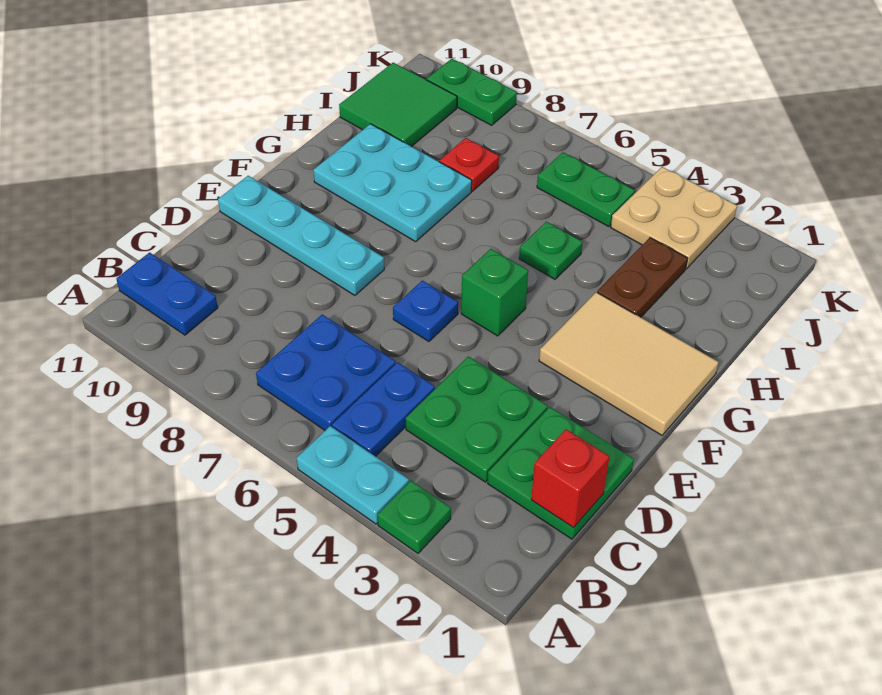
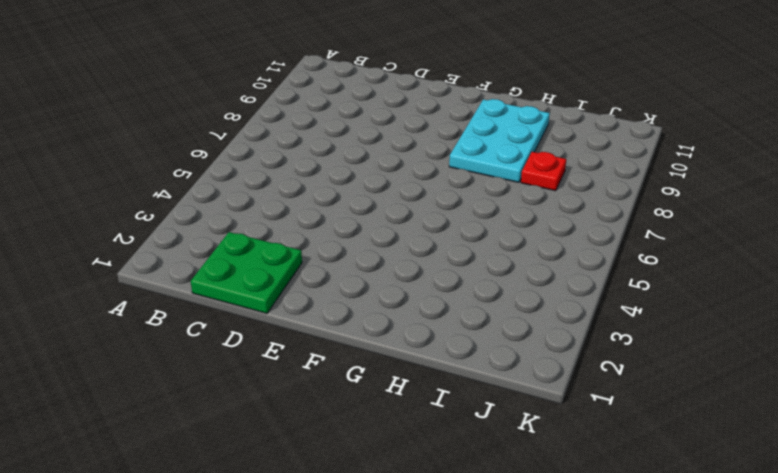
none -> green 1x1 plate [378,481,451,553]
none -> cyan 1x2 plate [297,426,409,524]
none -> blue 1x2 plate [332,363,435,456]

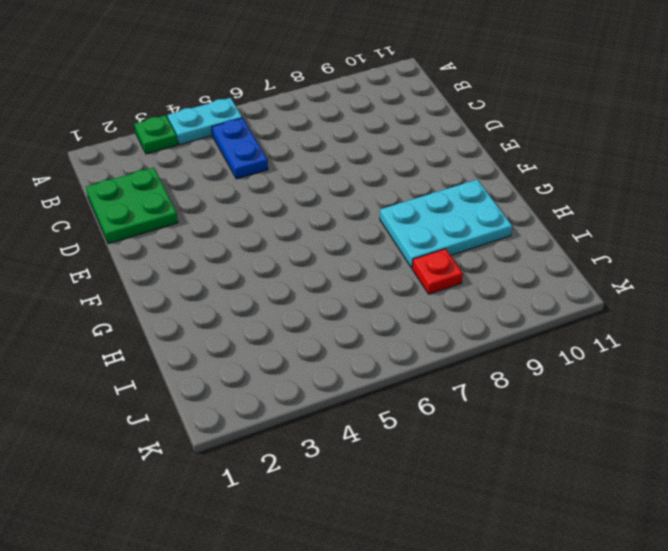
none -> blue 2x2 plate [256,314,396,430]
none -> blue 1x2 plate [116,252,218,335]
none -> green 2x2 plate [406,356,548,482]

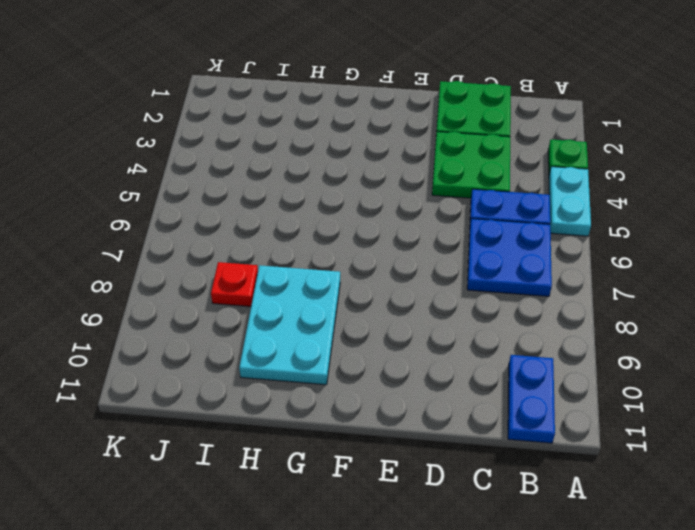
none -> blue 1x1 plate [393,281,458,342]
none -> cyan 1x4 plate [218,176,384,295]
none -> tan 2x3 tile [539,292,719,435]

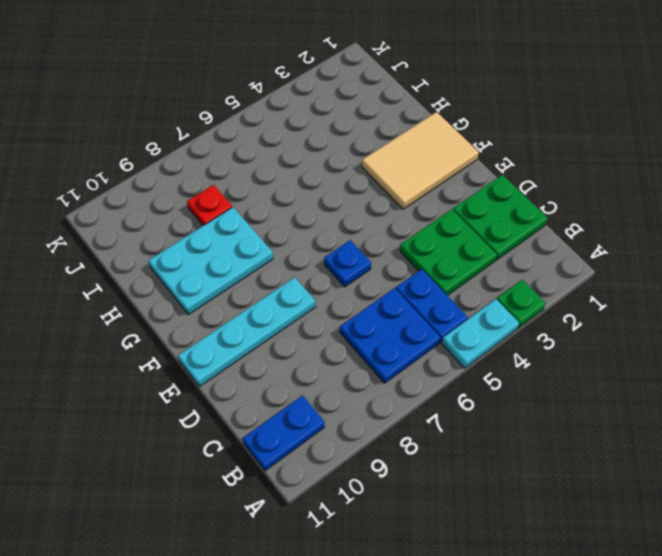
none -> green 1x1 brick [461,249,528,336]
none -> brown 1x2 plate [597,238,688,317]
none -> green 1x1 plate [519,222,582,279]

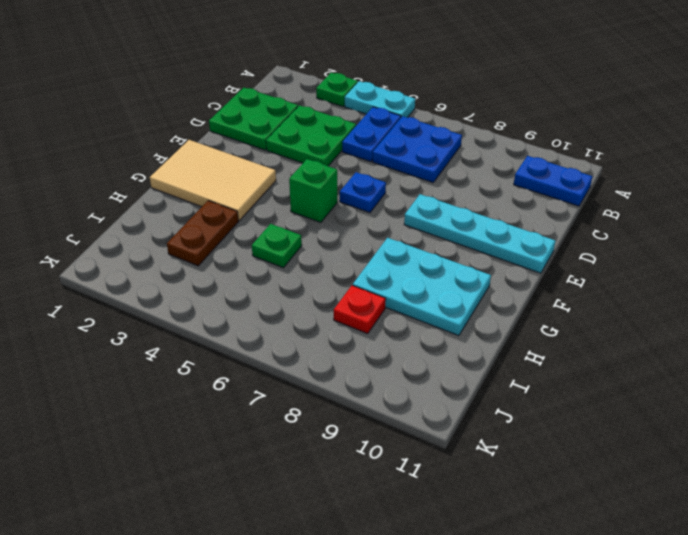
none -> green 2x2 tile [339,63,457,147]
none -> tan 2x2 plate [611,167,737,269]
none -> green 1x2 plate [537,152,635,227]

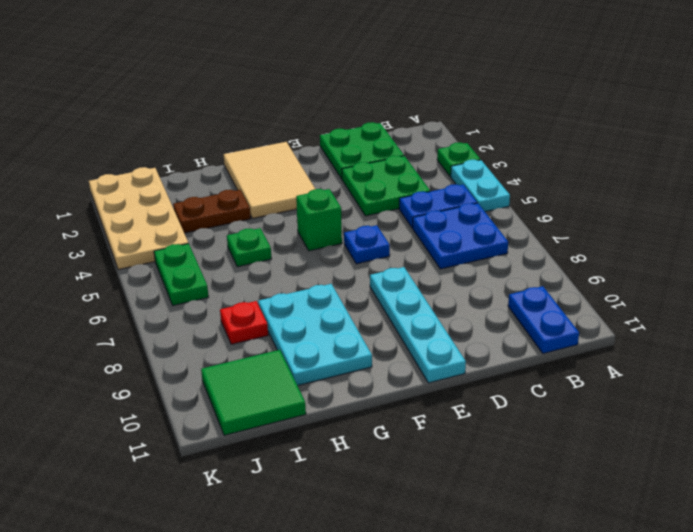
tan 2x4 plate [89,167,188,270] -> tan 2x2 plate [611,167,737,269]
none -> green 1x2 plate [427,59,517,125]
none -> red 1x1 brick [531,429,609,528]

